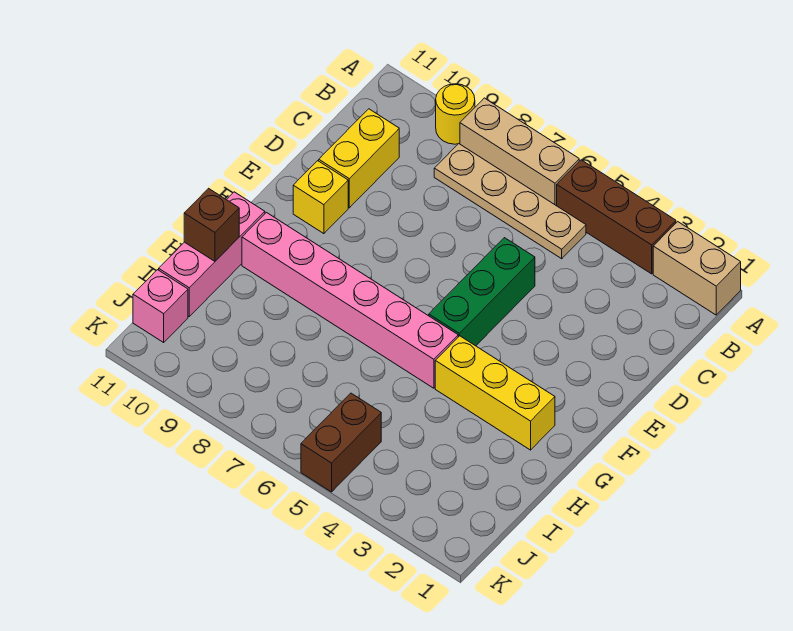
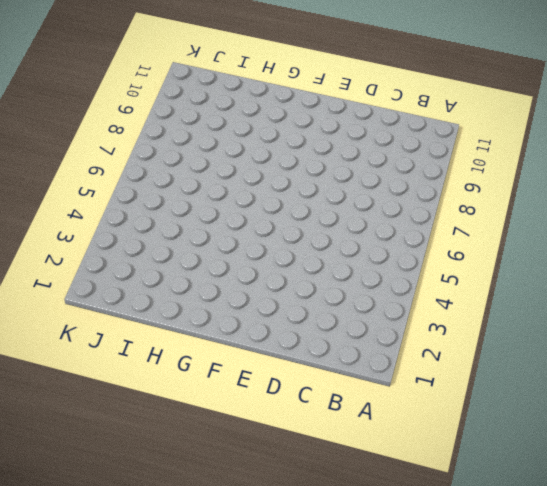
none -> tan 1x2 brick [653,222,741,315]
none -> brown 1x3 brick [557,160,676,274]
none -> tan 1x3 brick [460,98,579,206]

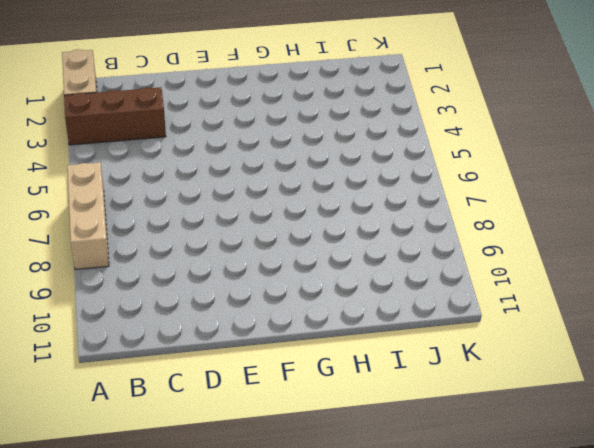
brown 1x3 brick [64,87,166,145] -> brown 1x3 brick turned to [557,160,676,274]
none -> yellow 1x1 round brick [436,84,475,144]
none -> tan 1x4 plate [434,144,586,259]
none -> yellow 1x2 brick [319,109,399,208]

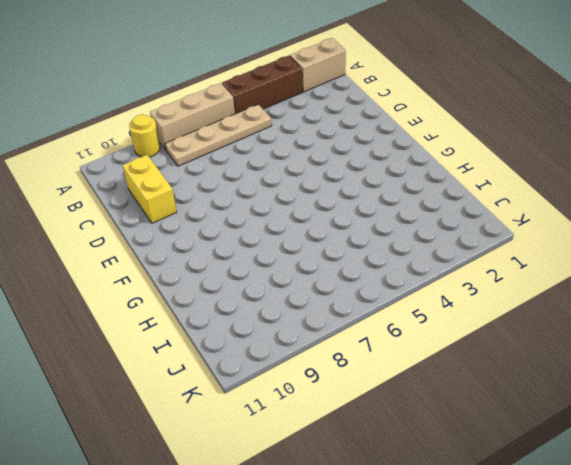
none -> green 1x3 brick [429,238,535,346]
none -> yellow 1x1 brick [293,161,348,234]
none -> yellow 1x3 brick [435,336,555,450]

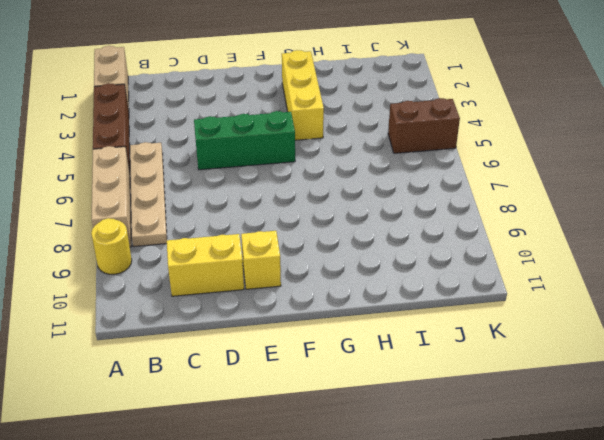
none -> pink 1x6 brick [242,213,458,388]
none -> pink 1x3 brick [159,192,265,316]
none -> pink 1x1 brick [133,270,188,342]

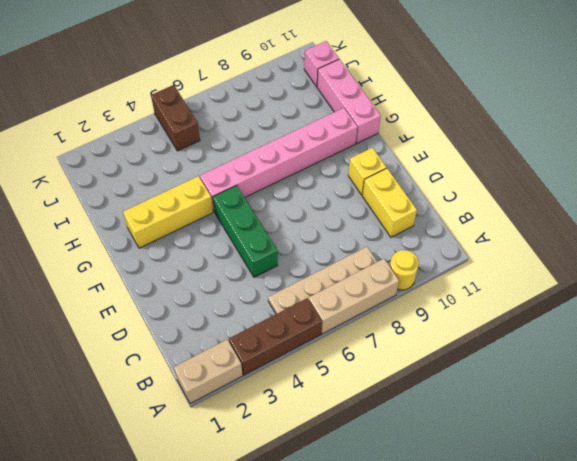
none -> brown 1x1 brick [184,188,239,261]

